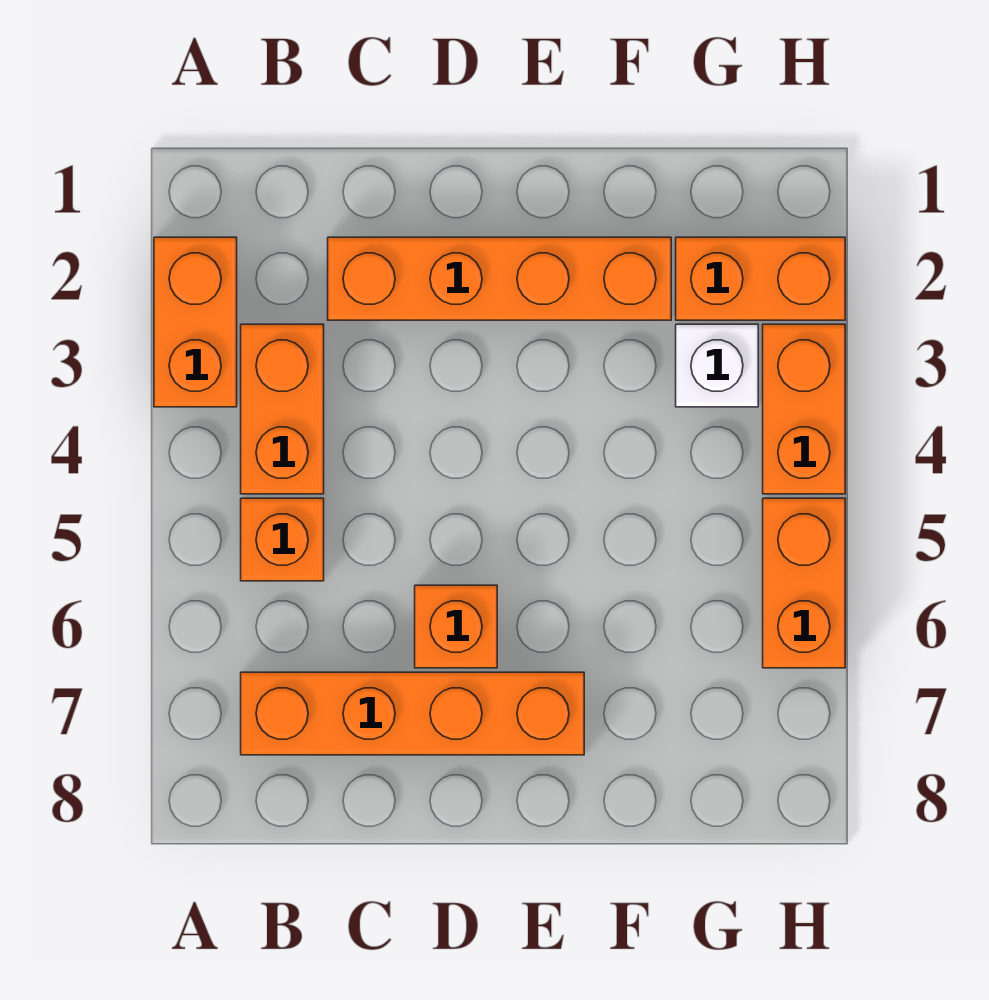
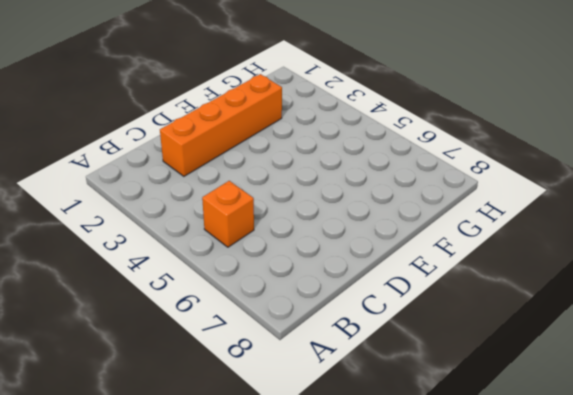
none -> orange 1x2 brick [154,237,237,407]
none -> orange 1x2 brick [241,324,324,494]

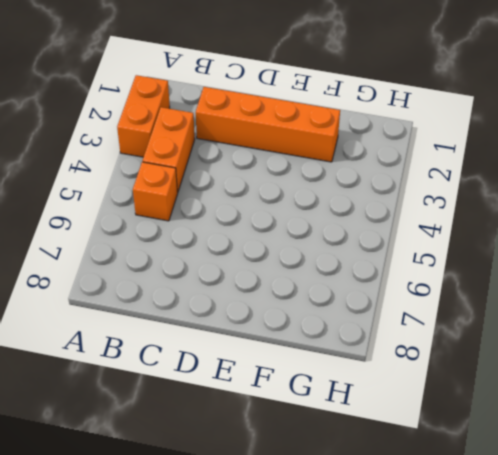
none -> orange 1x4 brick [241,672,584,755]
none -> orange 1x1 brick [415,585,497,668]

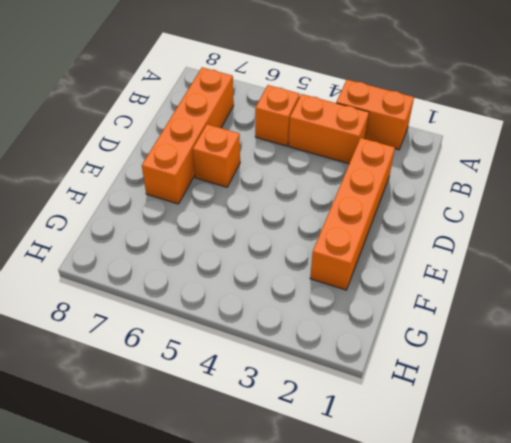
none -> orange 1x2 brick [676,237,845,320]
none -> white 1x1 brick [676,324,758,407]

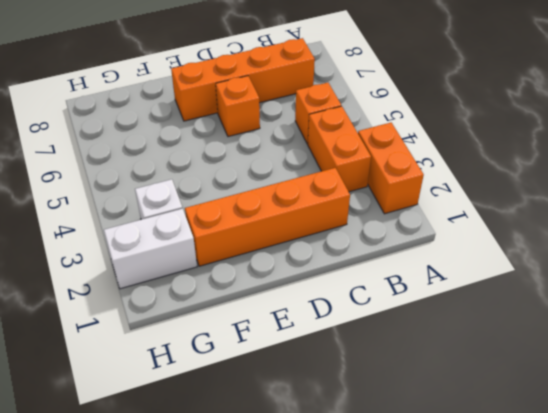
white 1x2 brick [104,208,197,289] -> orange 1x2 brick [676,237,845,320]
none -> orange 1x2 brick [763,324,845,494]
none -> orange 1x2 brick [763,498,845,668]

